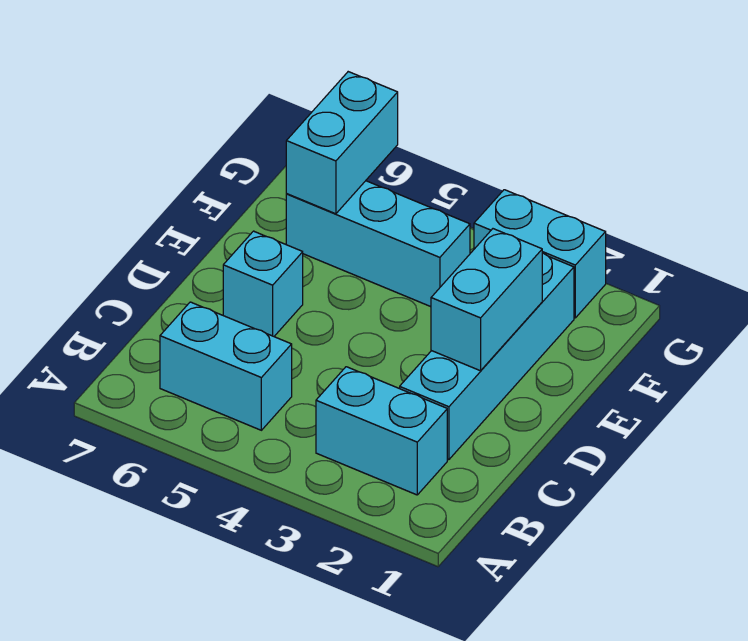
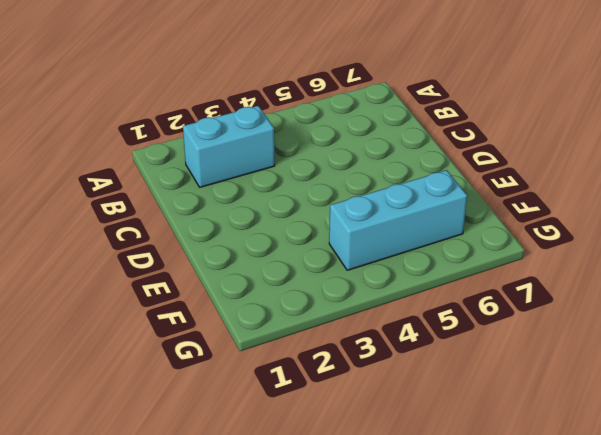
none -> cyan 1x2 brick [160,302,292,430]
none -> cyan 1x4 brick [400,253,574,460]

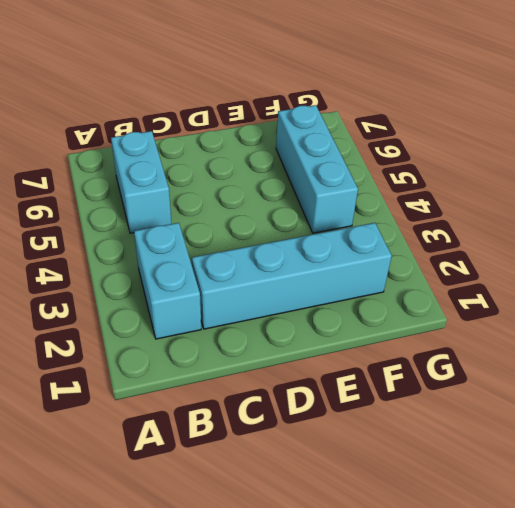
none -> cyan 1x1 brick [223,231,303,336]
none -> cyan 1x2 brick [474,190,606,318]

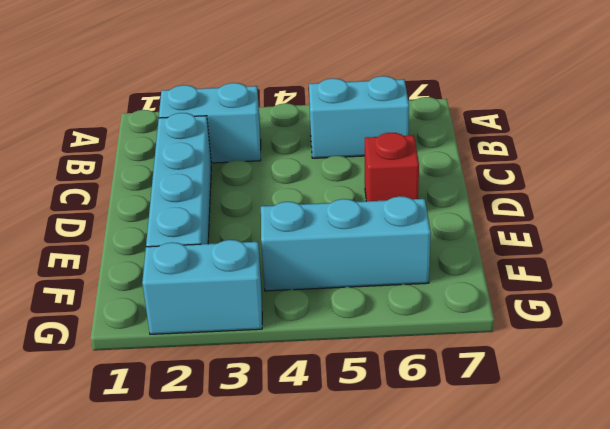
red 1x1 brick [365,133,419,201] -> cyan 1x1 brick [223,231,303,336]
none -> cyan 1x2 brick [431,229,542,371]
none -> cyan 1x2 brick [286,72,398,214]

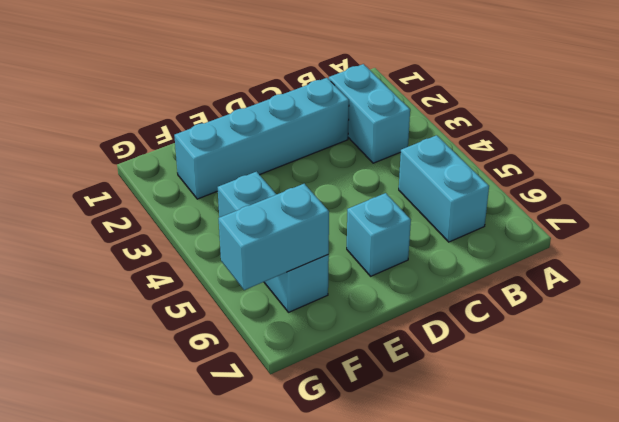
none -> cyan 1x2 brick [474,190,606,318]
none -> cyan 1x2 brick [431,229,542,371]

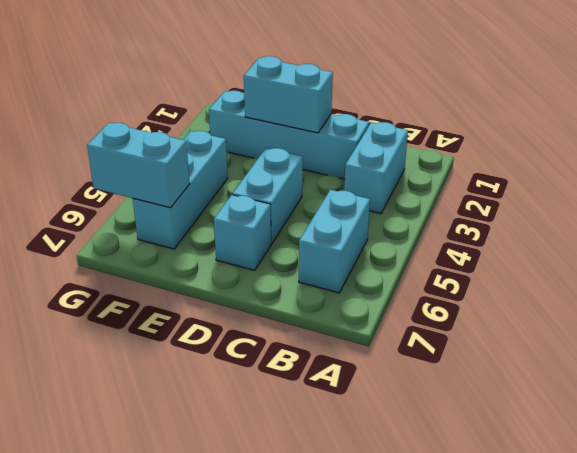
cyan 1x2 brick [232,148,303,244] -> cyan 1x2 brick moved to [474,190,606,318]

